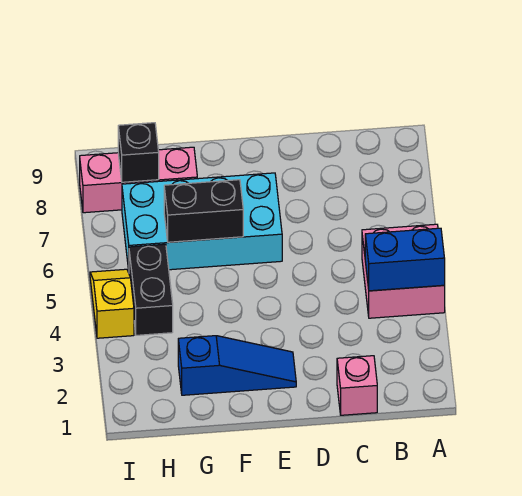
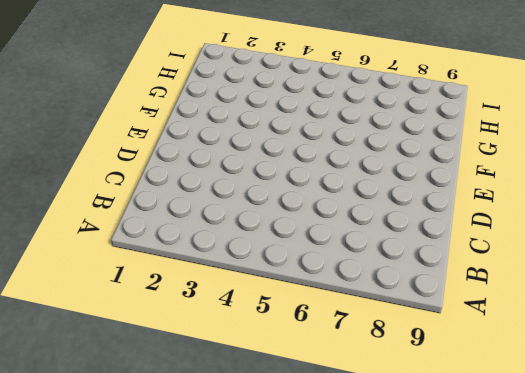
none -> pink 2x2 brick [362,224,445,318]
none -> pink 1x1 brick [337,356,377,415]

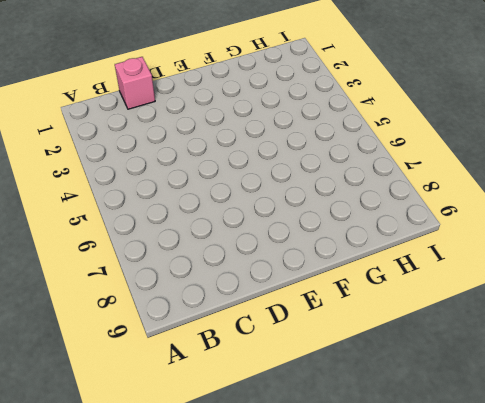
none -> pink 2x2 brick [362,224,445,318]
none -> blue 1x3 slope [178,336,296,395]

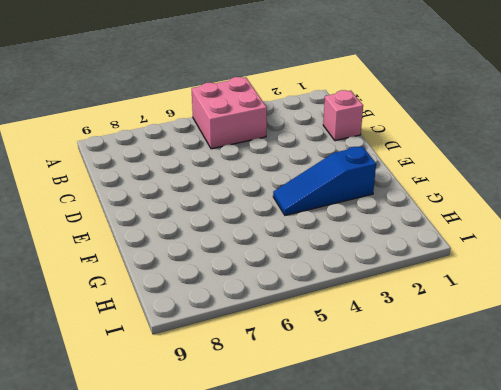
blue 1x3 slope [273,146,376,215] -> blue 1x3 slope turned to [178,336,296,395]
none -> cyan 2x4 brick [122,173,282,270]
none -> pink 1x3 brick [80,147,197,213]

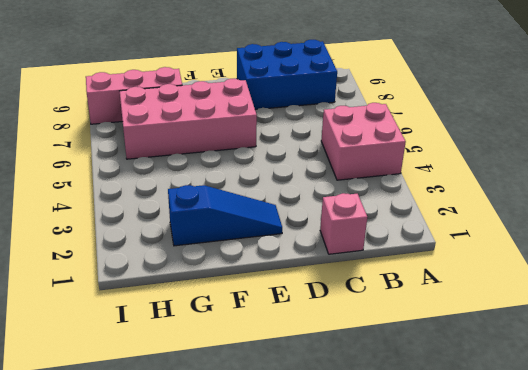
blue 2x3 brick [237,40,337,110] -> none
pink 2x4 brick [120,79,257,159] -> cyan 2x4 brick [122,173,282,270]
none -> black 1x2 brick [129,244,173,335]
none -> yellow 1x2 slope [90,269,134,338]

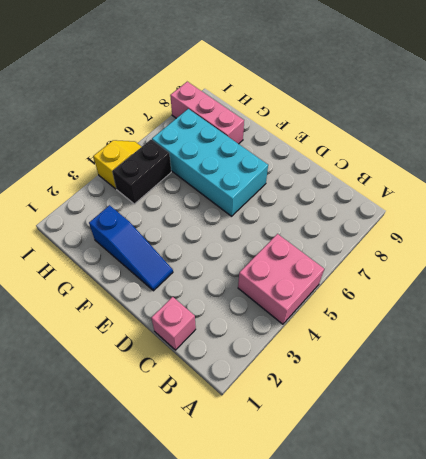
none -> blue 1x2 brick [365,228,445,291]
none -> black 1x2 brick [164,180,243,242]

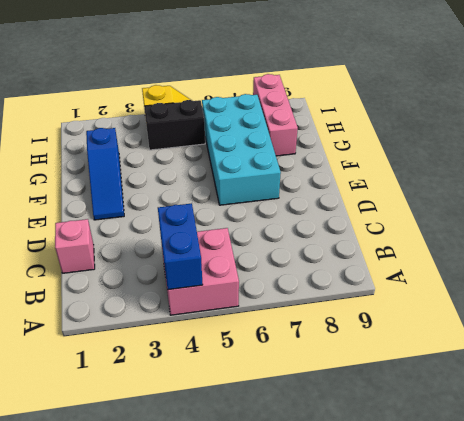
none -> black 1x2 brick [164,180,243,242]
none -> black 1x1 brick [118,123,159,182]

